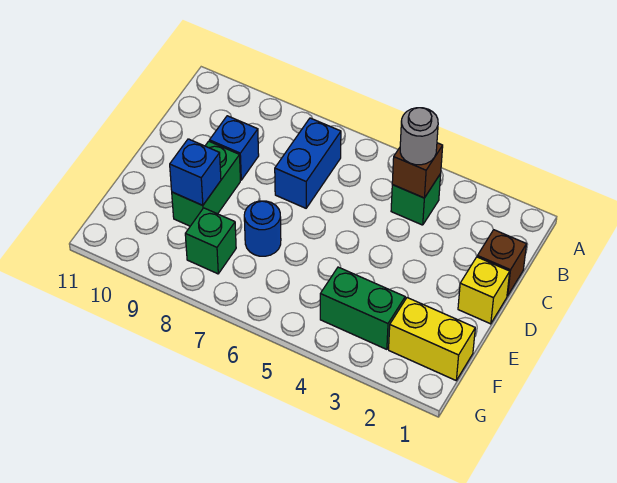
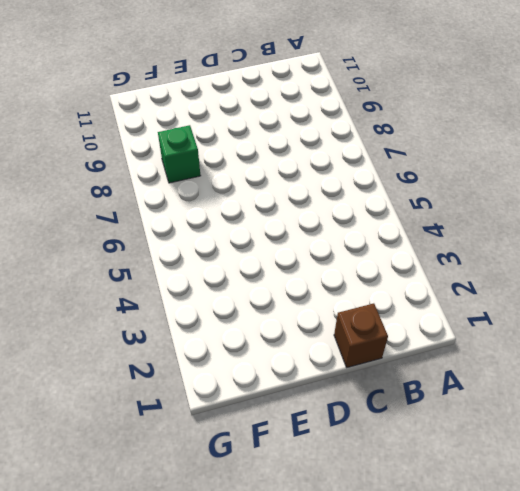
none -> green 1x1 brick [391,174,441,225]
none -> blue 1x2 brick [275,118,341,208]
none -> blue 1x1 brick [210,116,259,180]

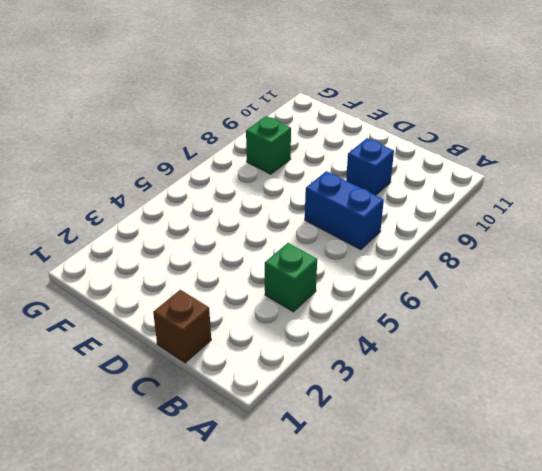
none -> yellow 1x1 brick [458,257,510,324]
none -> green 1x2 brick [172,141,240,226]
none -> blue 1x1 round brick [244,201,281,256]

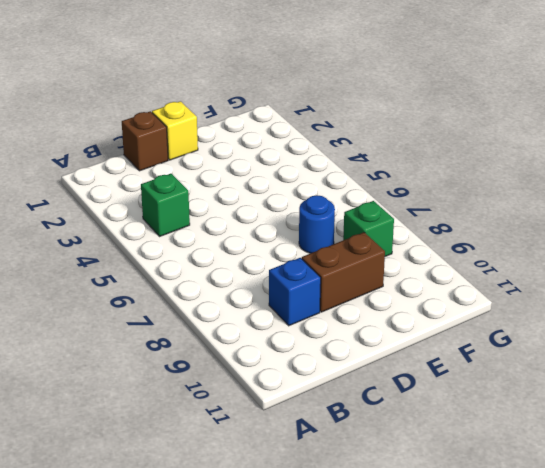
brown 1x2 brick [302,232,385,312] -> green 1x2 brick [172,141,240,226]
none -> blue 1x2 brick [275,118,341,208]
none -> yellow 1x2 brick [389,298,475,380]
none -> green 1x2 brick [320,267,405,349]

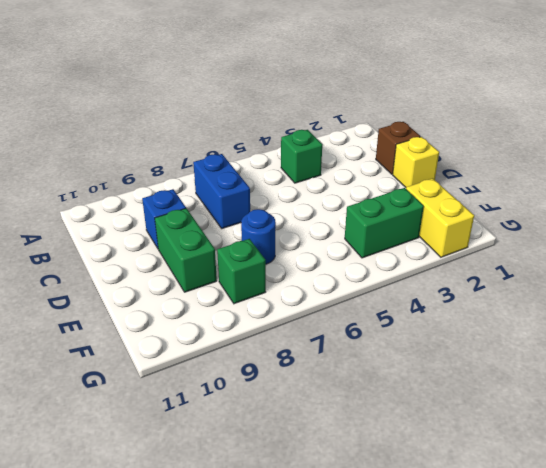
yellow 1x2 brick [406,179,474,257] -> yellow 1x2 brick turned to [389,298,475,380]
none -> brown 1x1 brick [392,143,443,198]
none -> blue 1x1 brick [170,139,221,205]
none -> grey 1x1 round brick [400,108,438,165]

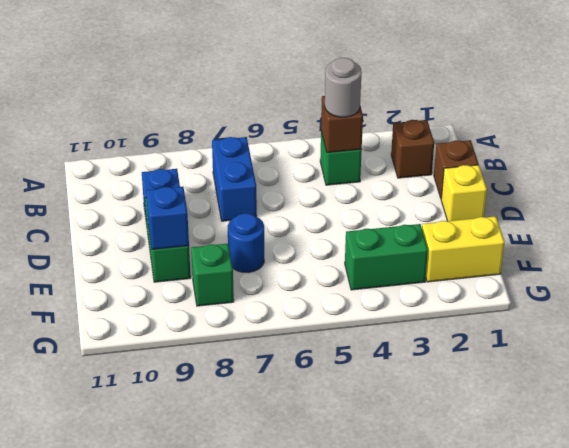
brown 1x1 brick [391,120,434,178] -> none

